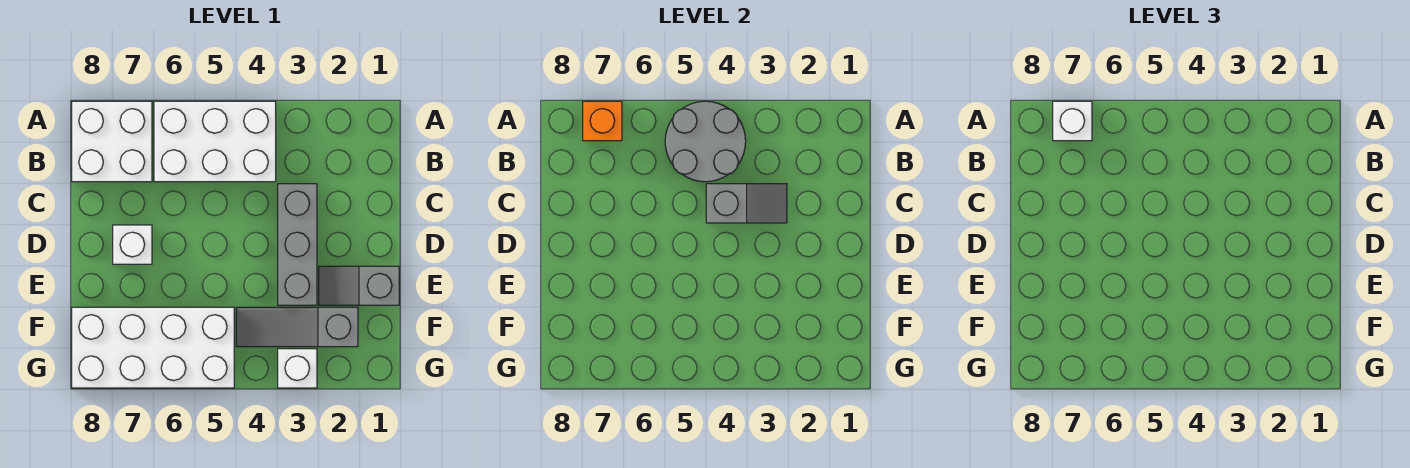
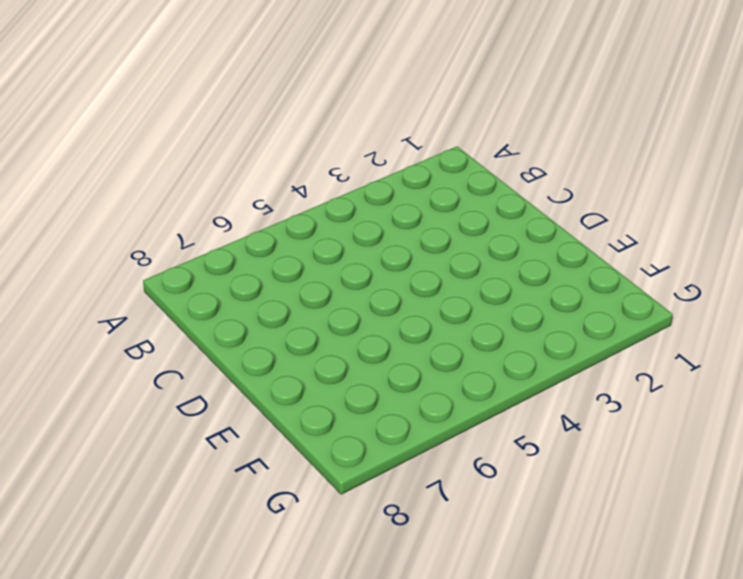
none -> white 2x3 brick [154,101,276,182]
none -> white 2x2 brick [72,101,152,182]
none -> grey 1x3 brick [278,184,317,305]

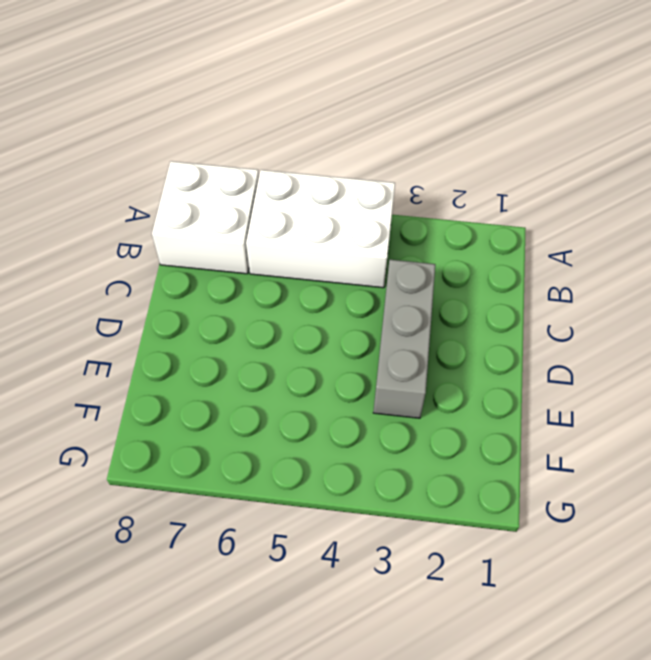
none -> white 1x1 brick [113,225,152,264]
none -> grey 1x2 slope [319,266,399,305]
none -> grey 1x3 slope [236,307,358,347]

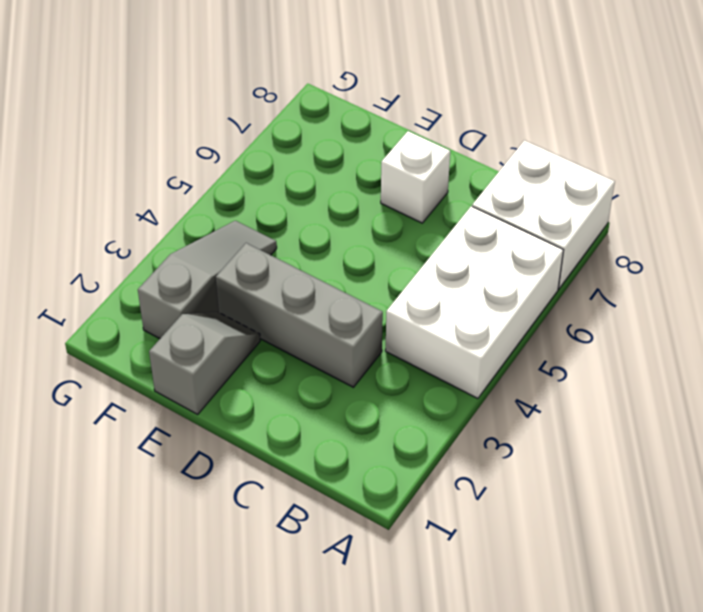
none -> white 2x4 brick [72,307,234,388]
none -> white 1x1 brick [278,349,317,388]
none -> grey 2x2 round brick [665,101,746,182]

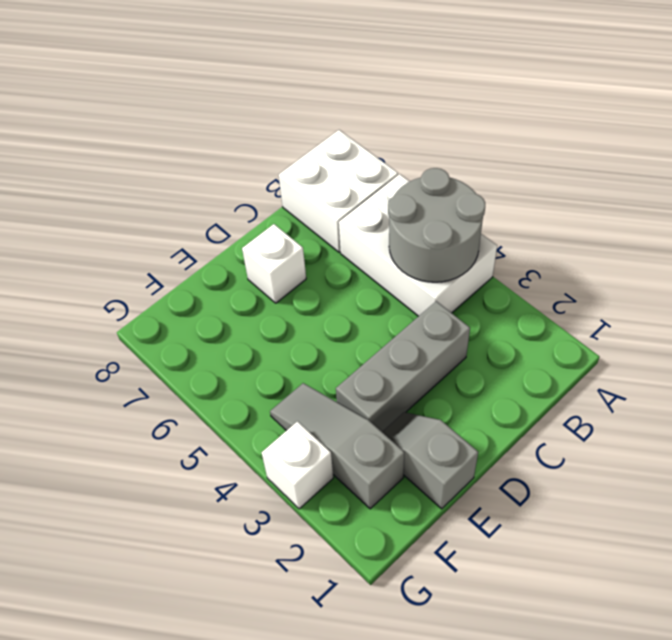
none -> white 2x4 brick [72,307,234,388]
none -> orange 1x1 brick [583,101,622,141]
none -> grey 1x2 slope [706,184,787,223]

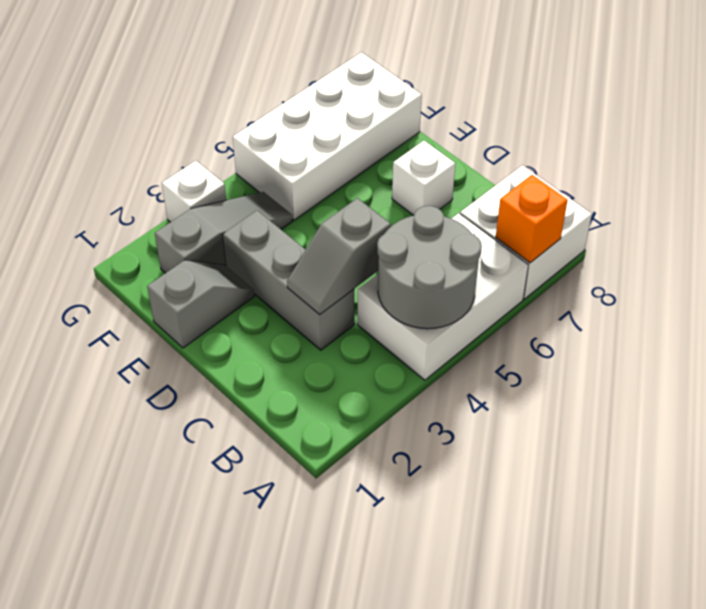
none -> white 1x1 brick [1053,101,1092,141]

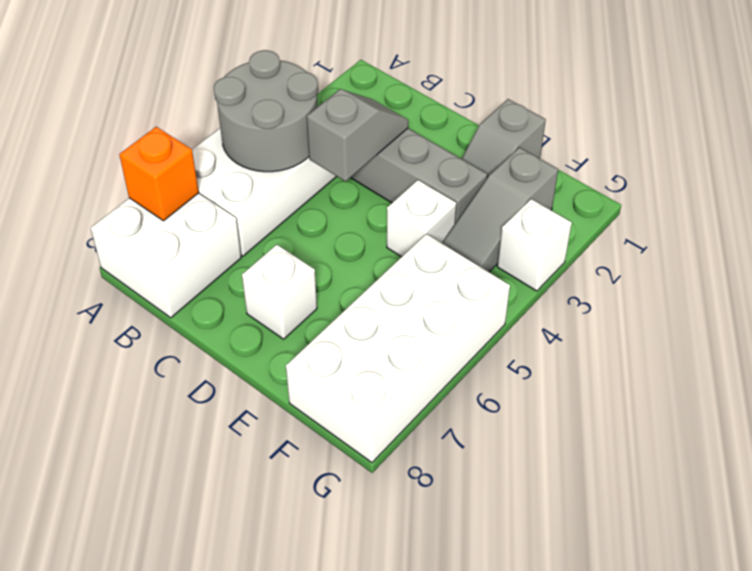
white 1x1 brick [387,180,456,257] -> white 1x1 brick moved to [1053,101,1092,141]

